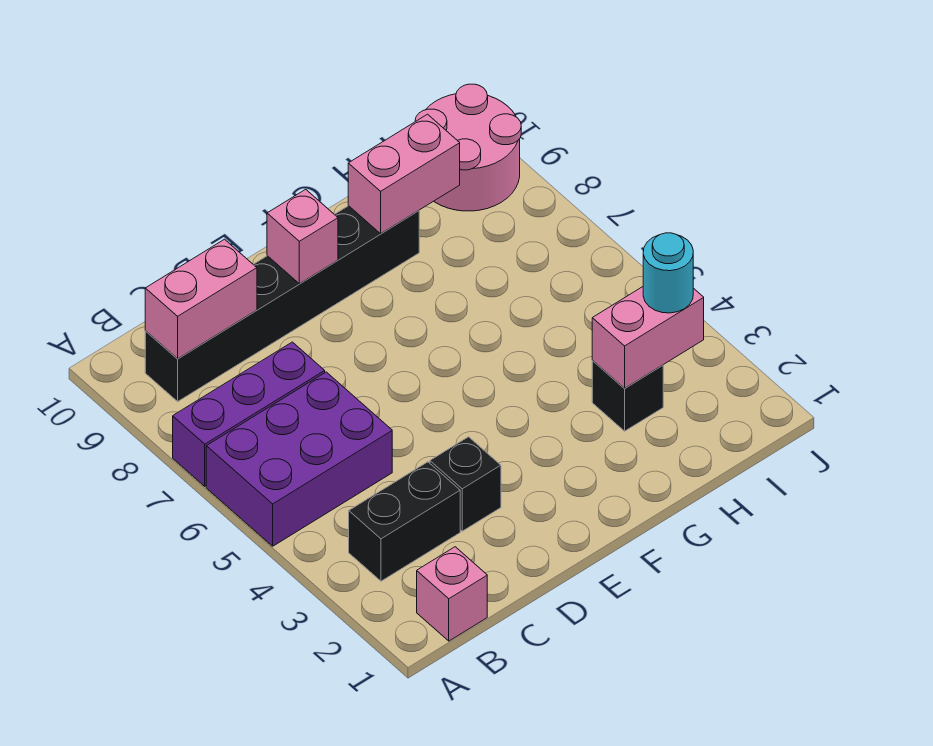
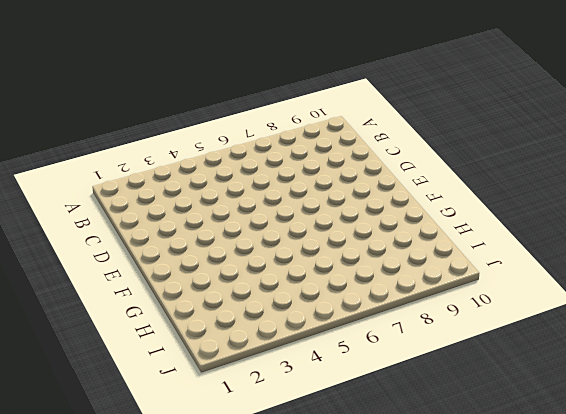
none -> purple 2x3 brick [206,372,392,546]
none -> purple 1x3 brick [173,342,325,486]
none -> pink 1x1 brick [417,547,487,641]

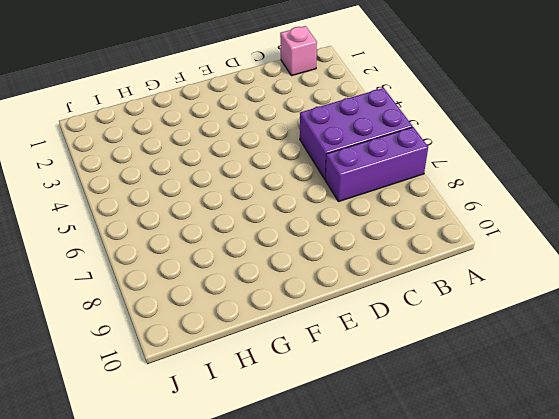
none -> black 1x2 brick [349,462,460,581]
none -> black 1x6 brick [145,206,419,401]
none -> black 1x1 brick [430,437,501,531]

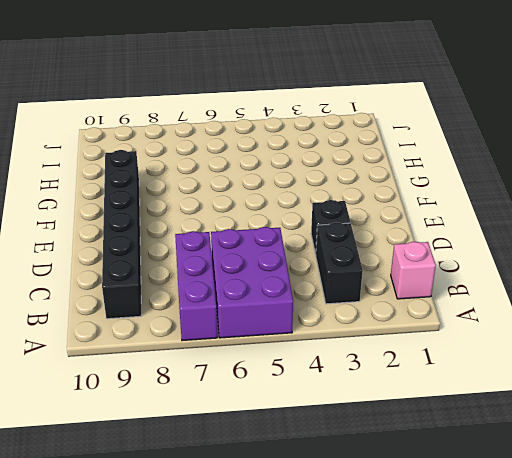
none -> black 1x1 brick [592,361,663,431]
none -> pink 2x2 round brick [415,84,521,211]
none -> pink 1x2 brick [145,239,257,359]

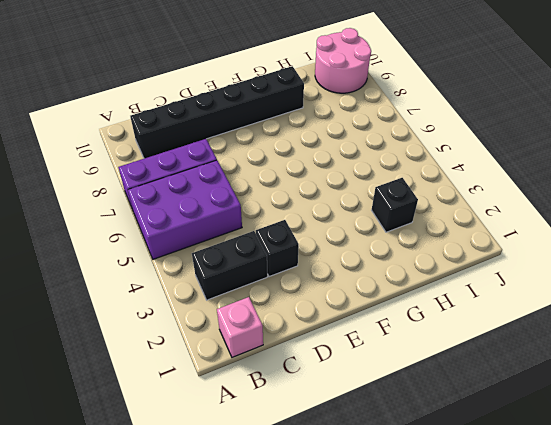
none -> pink 1x2 brick [145,239,257,359]
none -> pink 1x1 brick [267,189,338,284]
none -> pink 1x2 brick [348,114,460,234]

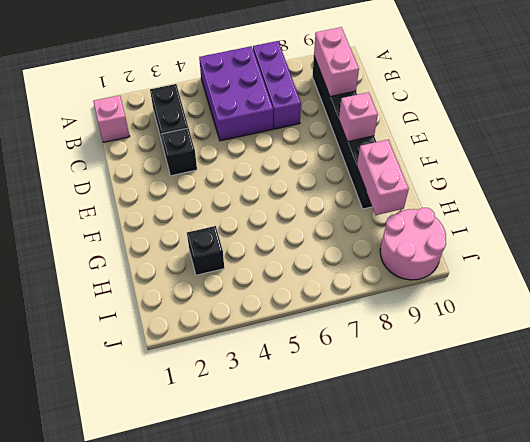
none -> pink 1x2 brick [592,287,704,388]
none -> cyan 1x1 round brick [643,233,693,313]

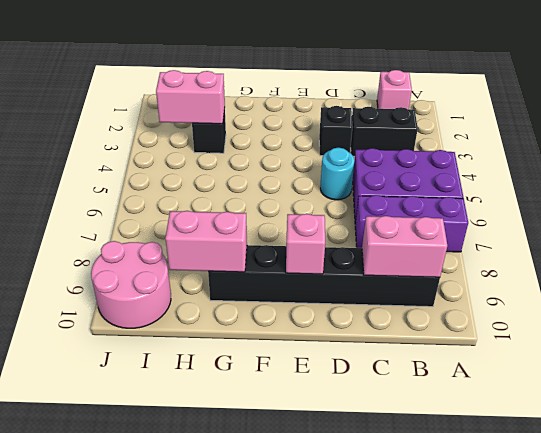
cyan 1x1 round brick [320,148,355,200] -> cyan 1x1 round brick moved to [643,233,693,313]

